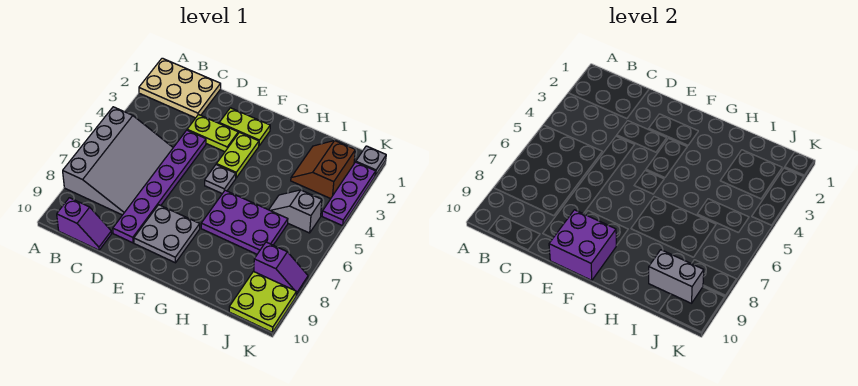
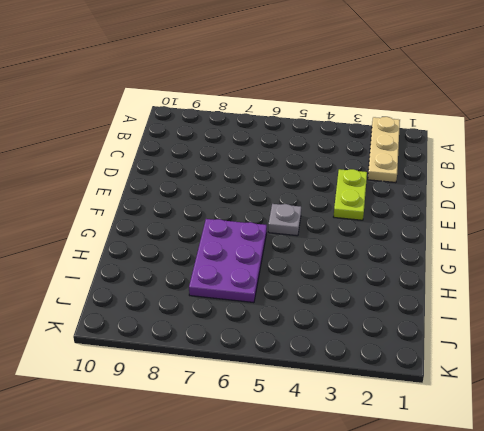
tan 1x3 plate [368,117,400,183] -> tan 2x3 plate [139,58,221,118]
none -> grey 3x4 slope [63,107,173,215]
none -> purple 1x2 slope [57,198,112,250]
none -> purple 1x6 plate [113,130,206,243]

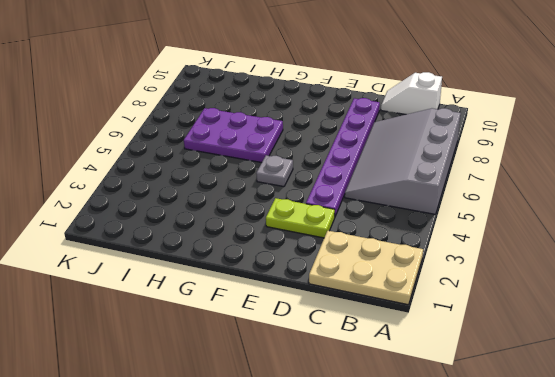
white 1x2 slope [381,72,442,114] -> purple 1x2 slope [57,198,112,250]
none -> lime 1x2 plate [219,108,270,146]
none -> grey 2x2 plate [134,205,200,263]
none -> lime 1x2 plate [216,132,259,178]

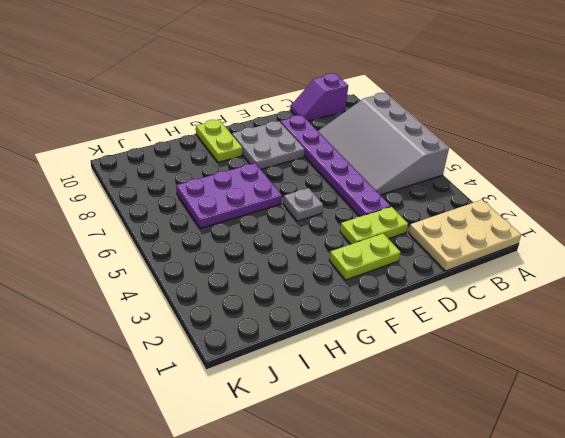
lime 1x2 plate [196,120,242,162] -> lime 1x2 plate moved to [216,132,259,178]
none -> brown 2x2 slope [291,141,355,199]
none -> grey 1x2 slope [269,190,322,233]
none -> purple 1x2 slope [254,242,308,296]

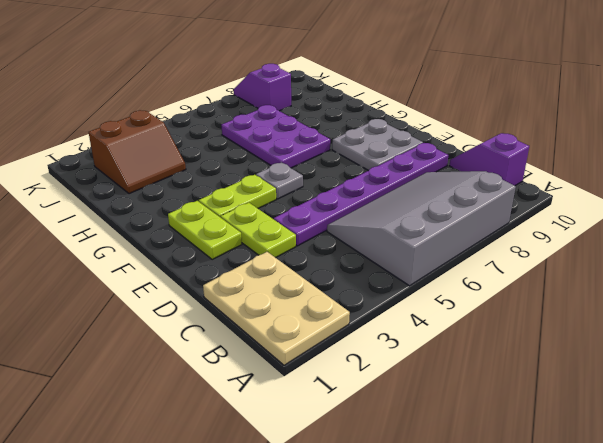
none -> grey 1x2 slope [269,190,322,233]
none -> lime 2x2 plate [229,272,296,332]
none -> grey 1x1 plate [356,146,386,175]

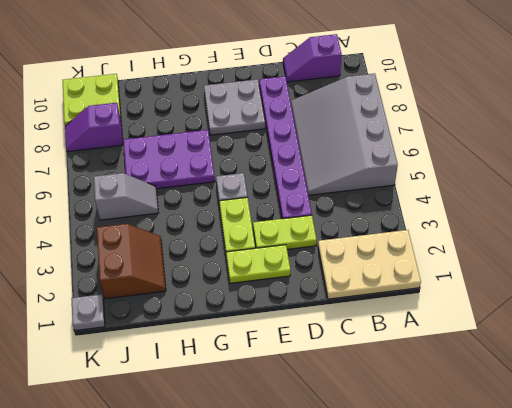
none -> purple 1x3 plate [322,162,376,226]
none -> purple 2x2 brick [549,210,616,281]
none -> grey 1x2 brick [649,250,704,303]

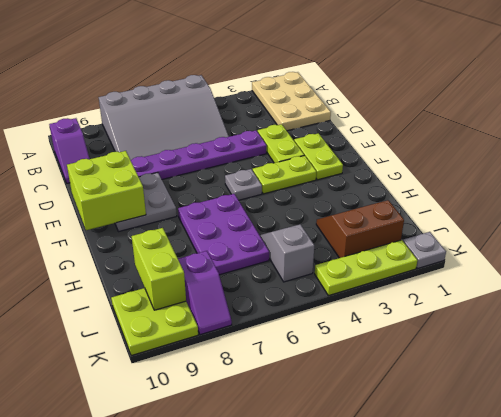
lime 2x2 brick [67,151,146,230] -> purple 2x2 brick [549,210,616,281]
lime 1x2 brick [132,228,186,310] -> grey 1x2 brick [649,250,704,303]
lime 1x3 plate [315,240,418,296] -> purple 1x3 plate [322,162,376,226]

